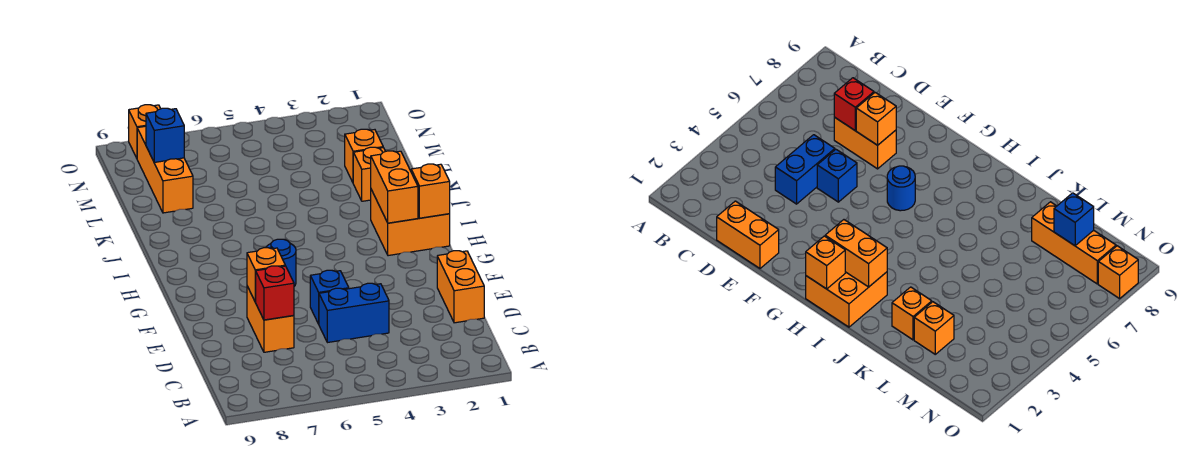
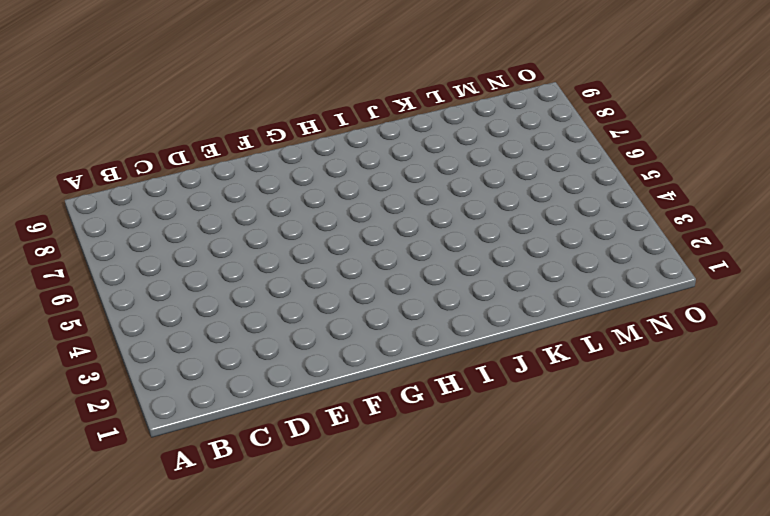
none -> orange 1x2 brick [437,251,484,323]
none -> blue 1x2 brick [319,283,389,343]
none -> orange 1x2 brick [247,286,294,352]

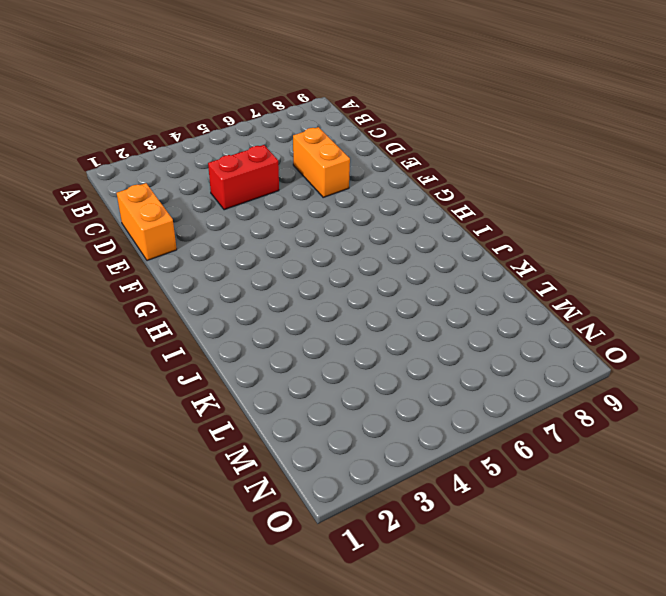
red 1x2 brick [208,145,279,210] -> blue 1x2 brick [319,283,389,343]
none -> blue 1x1 brick [310,270,349,324]
none -> blue 1x1 round brick [266,239,296,286]
none -> orange 2x2 brick [371,190,450,256]

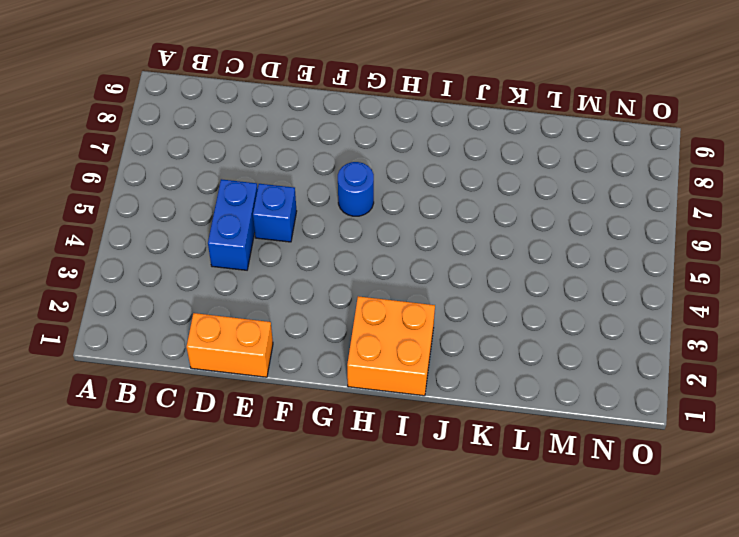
none -> orange 1x2 brick [247,286,294,352]
none -> orange 1x1 brick [353,147,385,201]
none -> orange 1x1 brick [345,129,383,182]

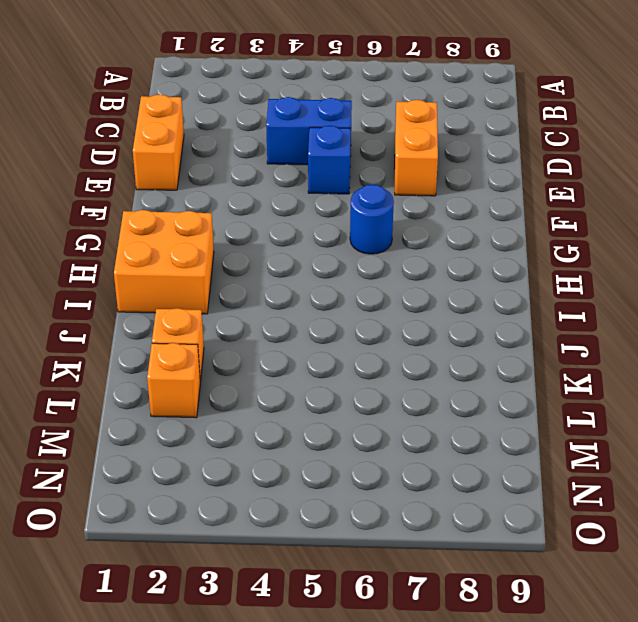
none -> orange 1x3 brick [137,126,193,213]
none -> orange 1x1 brick [129,105,161,158]
none -> red 1x1 brick [256,266,294,320]

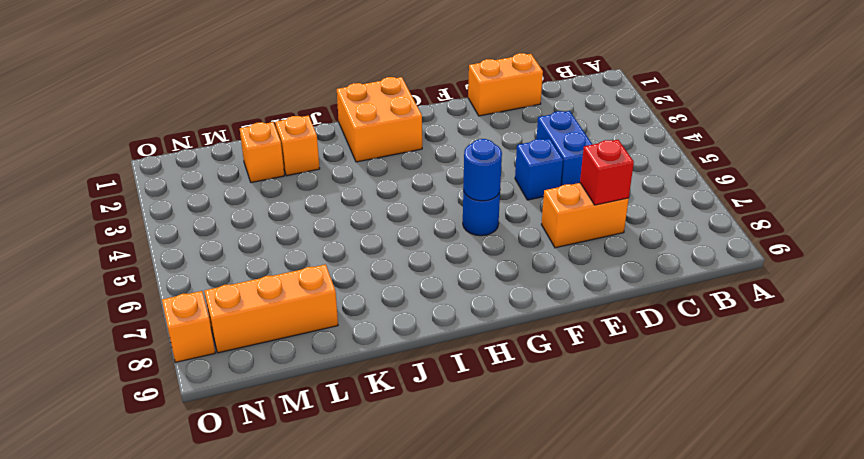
blue 1x1 round brick [463,139,502,201] -> none
none -> orange 1x1 brick [247,248,285,302]
none -> orange 1x1 brick [411,164,450,218]
none -> orange 1x2 brick [371,151,418,223]

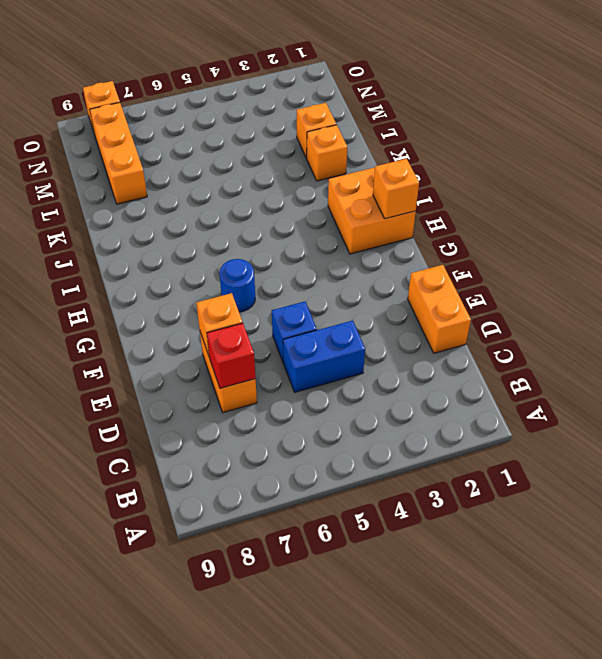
none -> orange 1x2 brick [371,151,418,223]
none -> blue 1x1 brick [146,108,184,162]

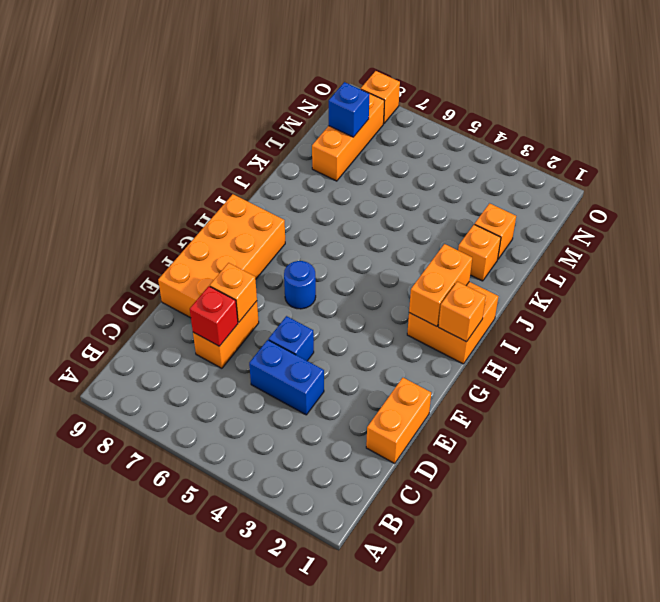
orange 2x4 brick [158,194,285,318] -> none

